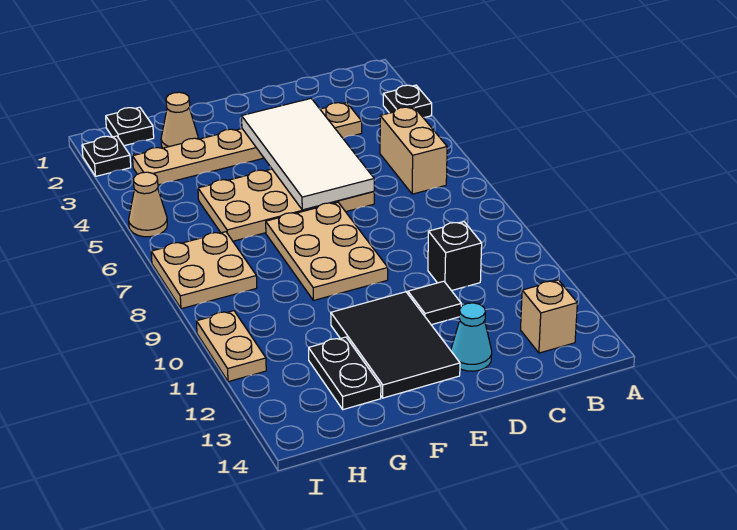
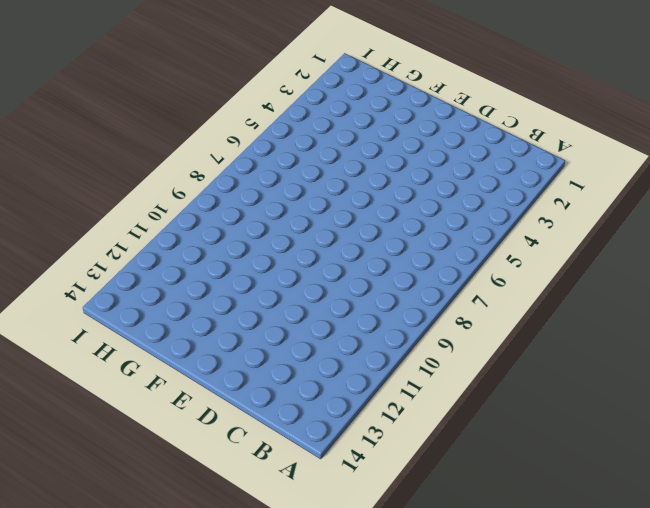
none -> black 1x1 plate [383,85,432,118]
none -> tan 1x2 brick [380,107,447,194]
none -> tan 1x1 brick [521,280,577,353]

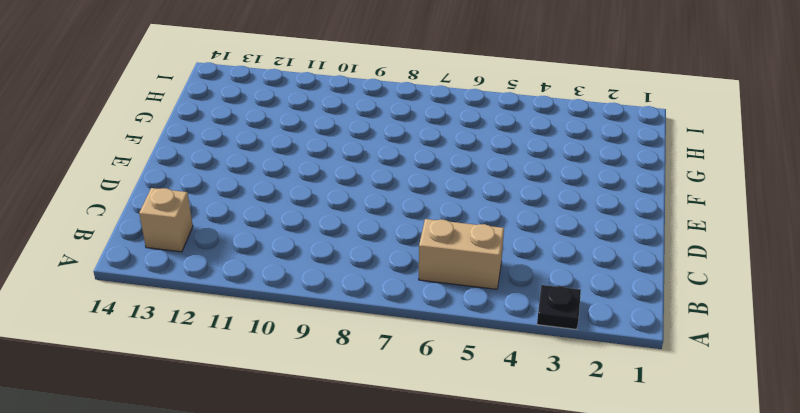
none -> tan 1x6 plate [133,102,362,185]
none -> black 1x1 brick [428,222,482,291]
none -> tan 2x4 plate [198,169,374,241]

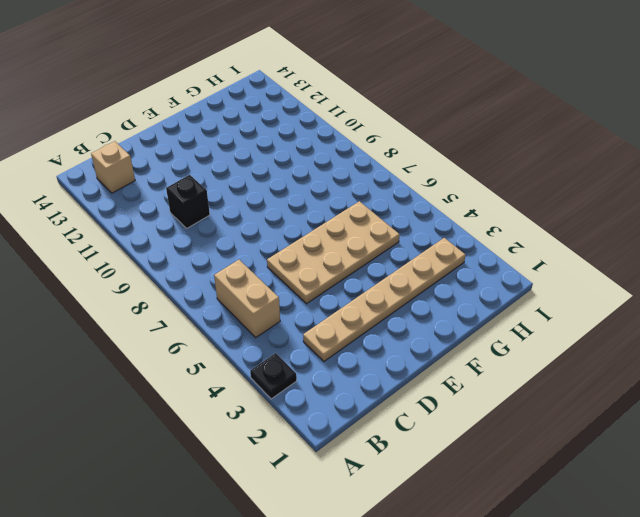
none -> black 1x1 tile [408,281,461,325]
none -> cyan 1x1 cone [451,303,492,371]
none -> tan 2x3 plate [266,202,388,300]

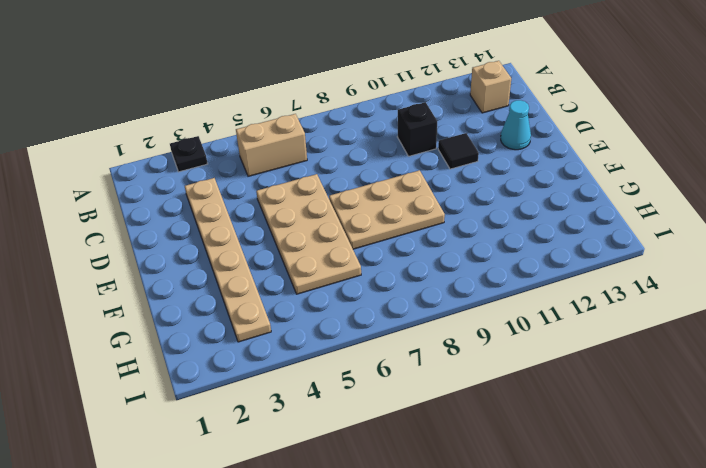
none -> black 2x3 tile [331,292,460,398]
none -> tan 1x1 cone [161,92,198,148]
none -> black 1x2 plate [309,337,381,410]

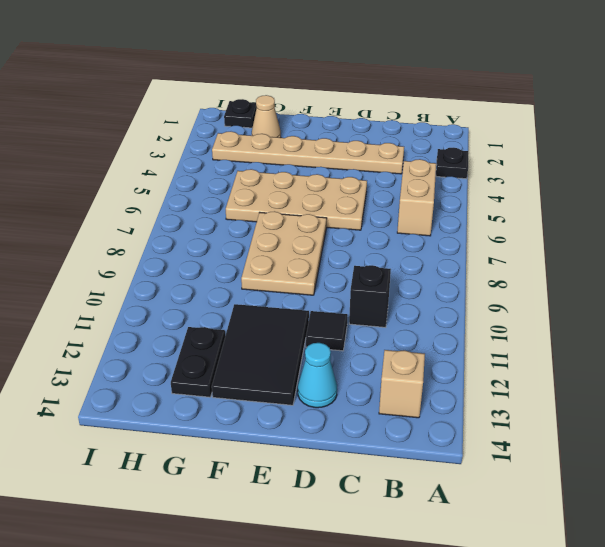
none -> tan 2x2 plate [151,232,257,309]
none -> black 1x1 plate [82,136,131,176]
none -> tan 1x1 cone [129,172,167,237]

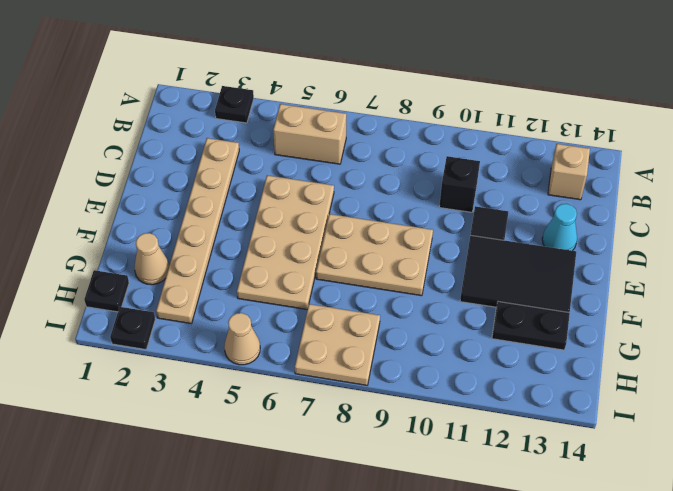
none -> tan 1x2 plate [196,311,266,382]
none -> white 2x4 tile [242,99,374,210]

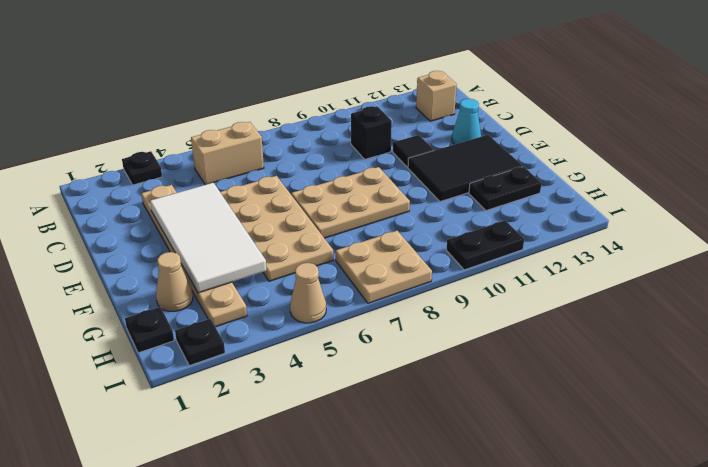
white 2x4 tile [150,183,267,293] -> white 2x4 tile turned to [242,99,374,210]
black 1x2 plate [446,220,524,270] -> tan 1x2 plate [196,311,266,382]

